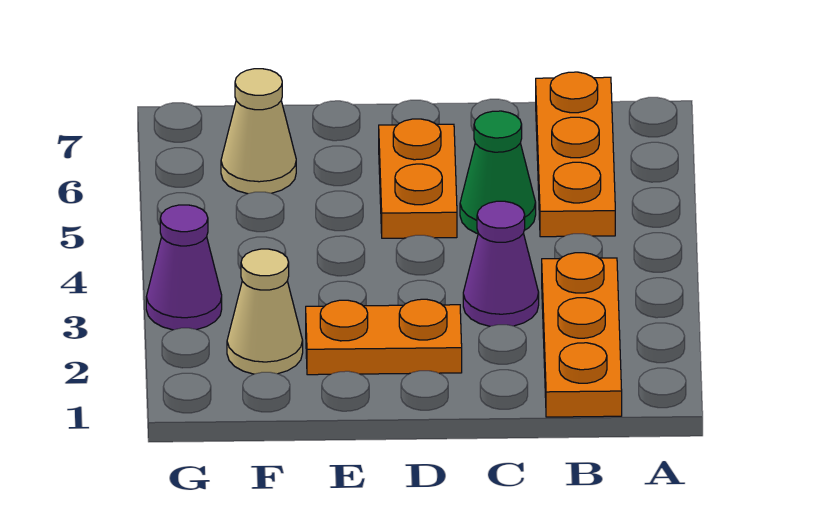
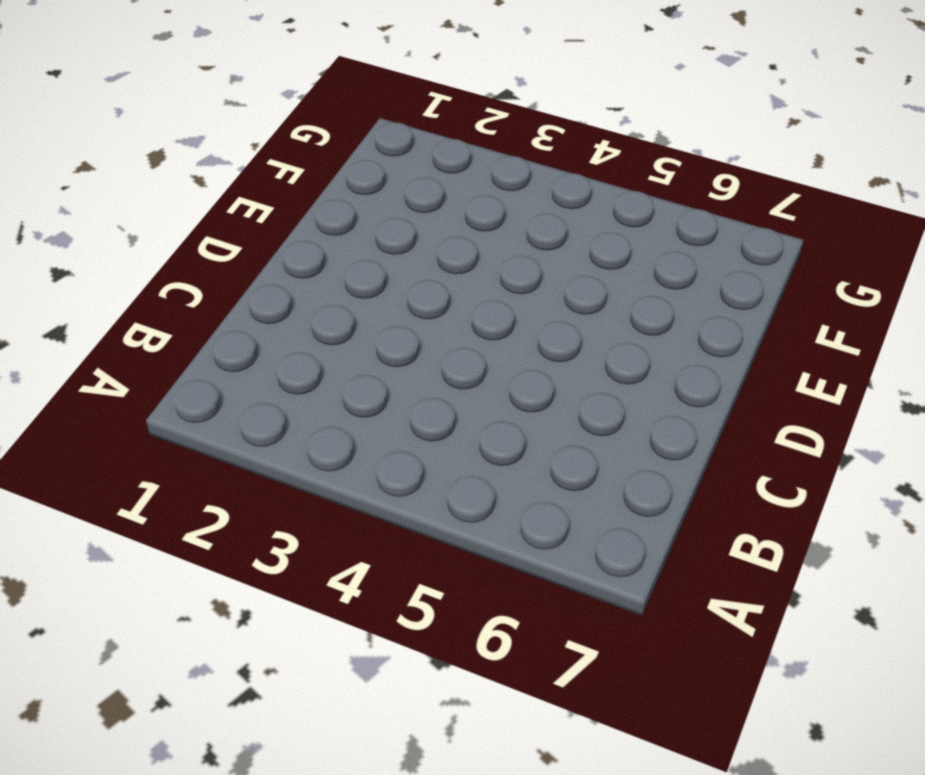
none -> orange 1x3 plate [542,253,622,417]
none -> orange 1x3 plate [536,72,615,237]

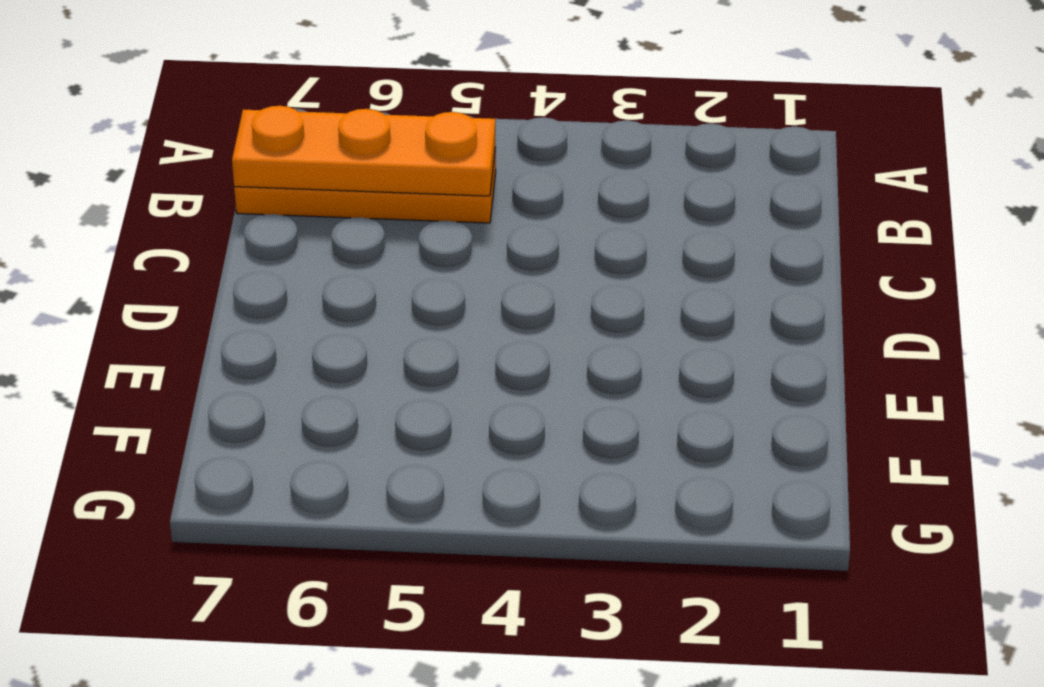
orange 1x3 plate [232,106,495,196] -> orange 1x3 plate moved to [542,253,622,417]
none -> purple 1x1 cone [463,201,539,326]
none -> green 1x1 cone [460,111,536,234]

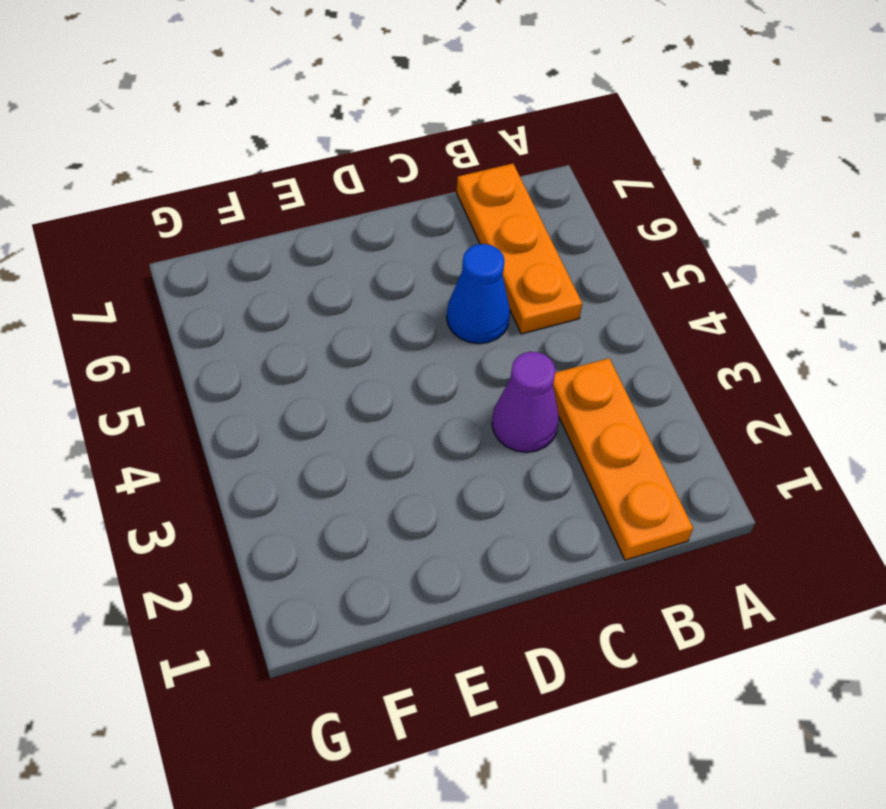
blue 1x1 cone [447,244,510,344] -> green 1x1 cone [460,111,536,234]
none -> orange 1x2 plate [306,299,462,375]
none -> orange 1x2 plate [379,119,457,238]

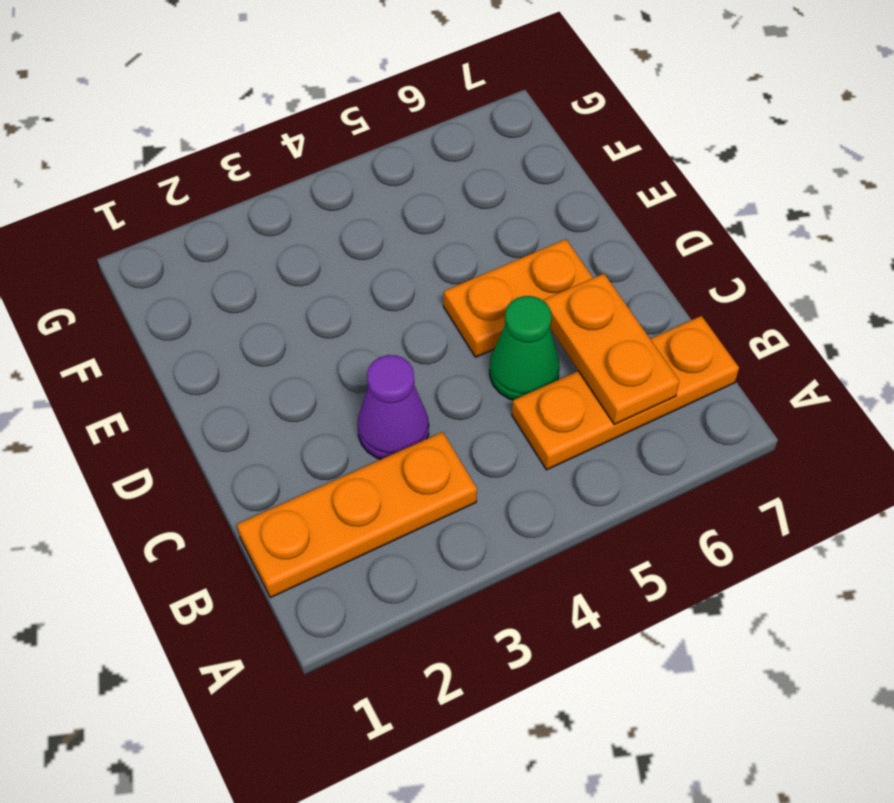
orange 1x2 plate [543,274,679,424] -> orange 1x2 plate moved to [306,299,462,375]
none -> tan 1x1 cone [227,249,303,374]
none -> tan 1x1 cone [221,69,296,194]

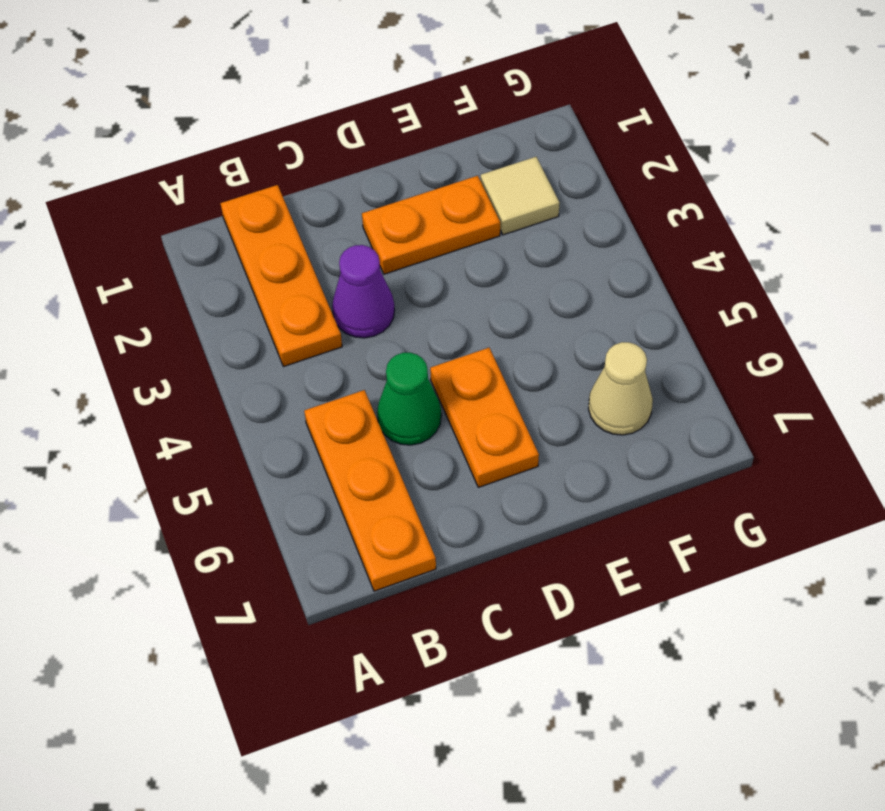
tan 1x1 tile [481,157,560,235] -> tan 1x1 cone [227,249,303,374]
none -> purple 1x1 cone [146,205,222,330]

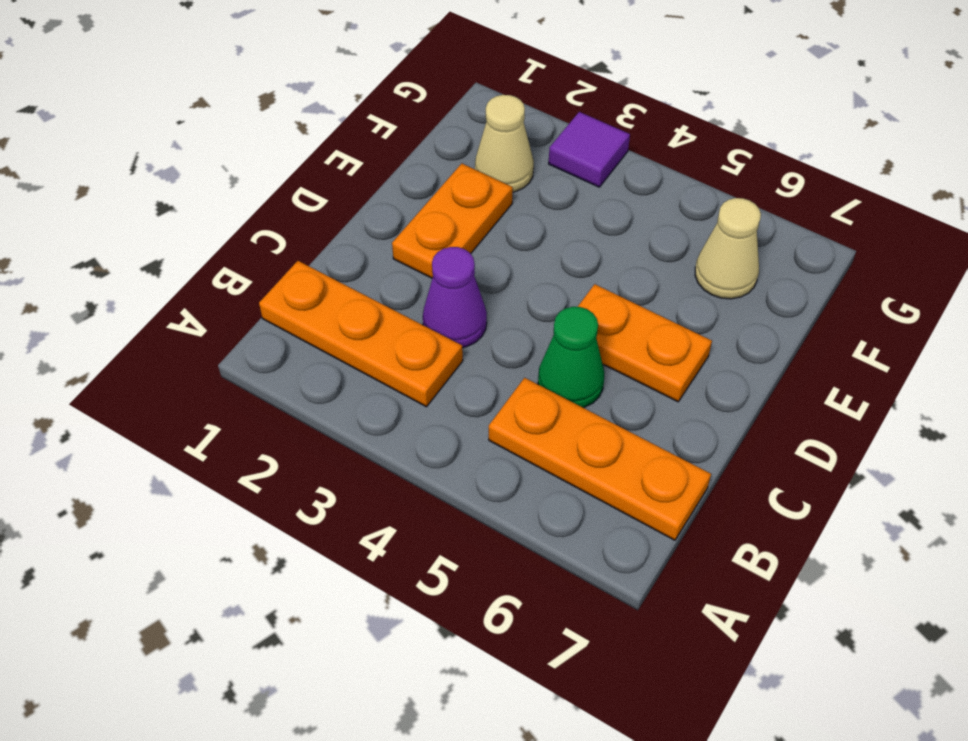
purple 1x1 tile [549,112,630,187] -> purple 1x1 cone [146,205,222,330]

